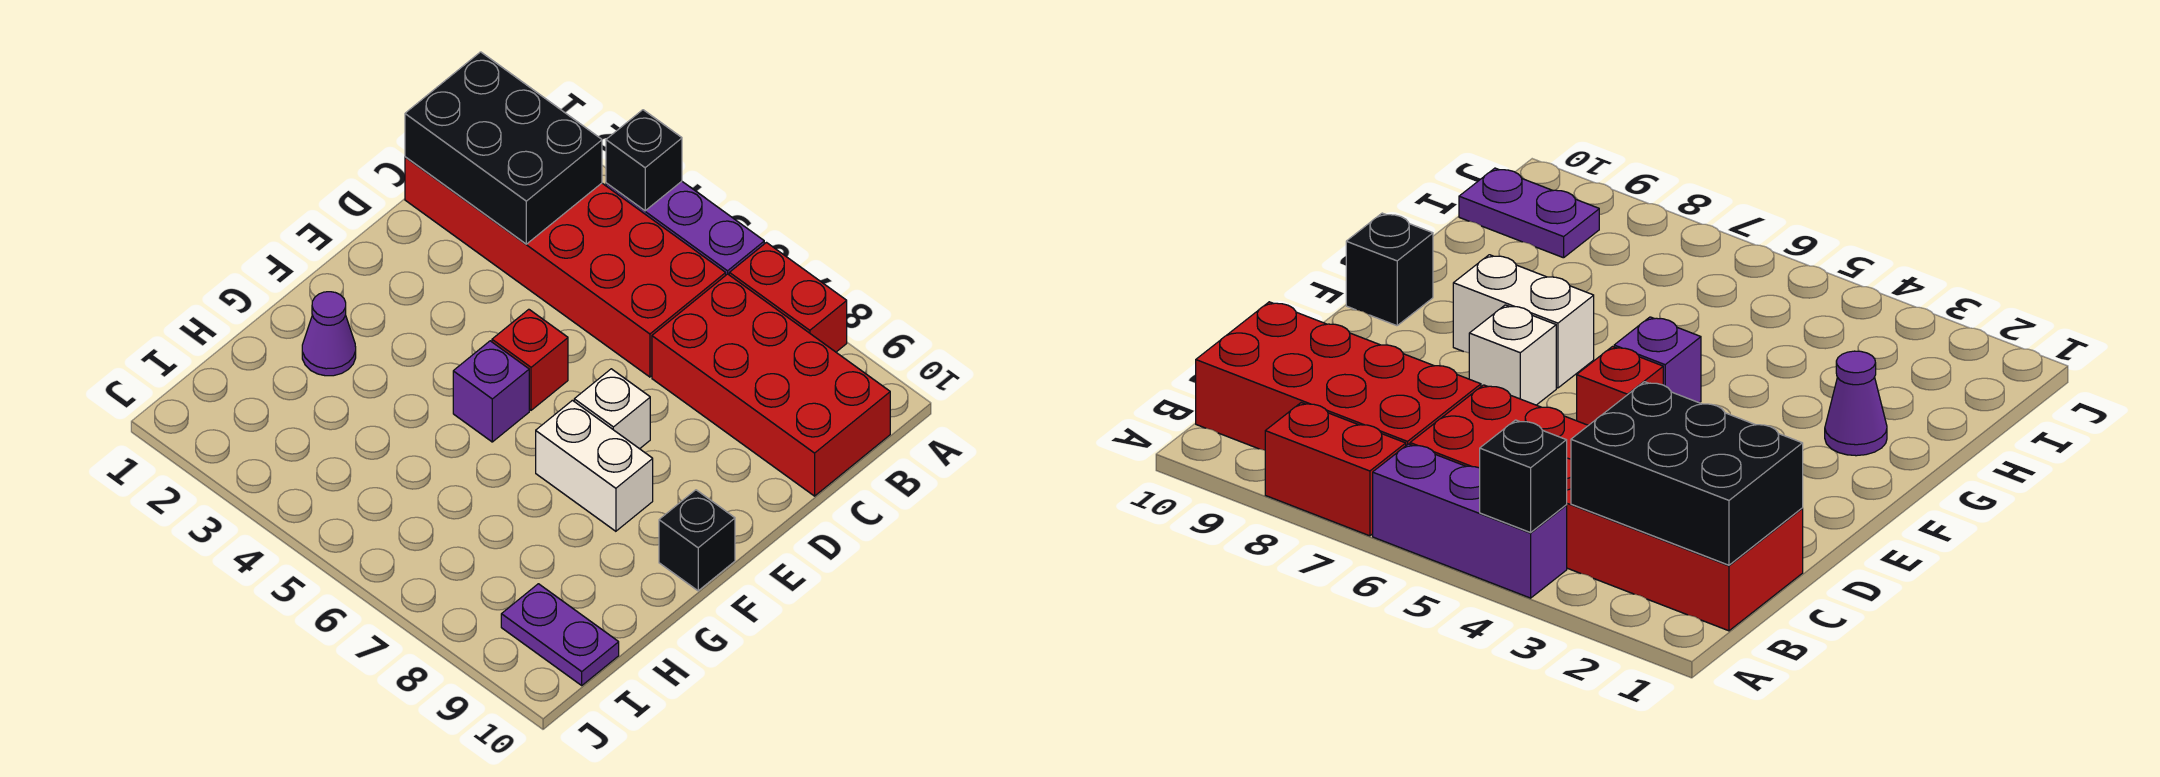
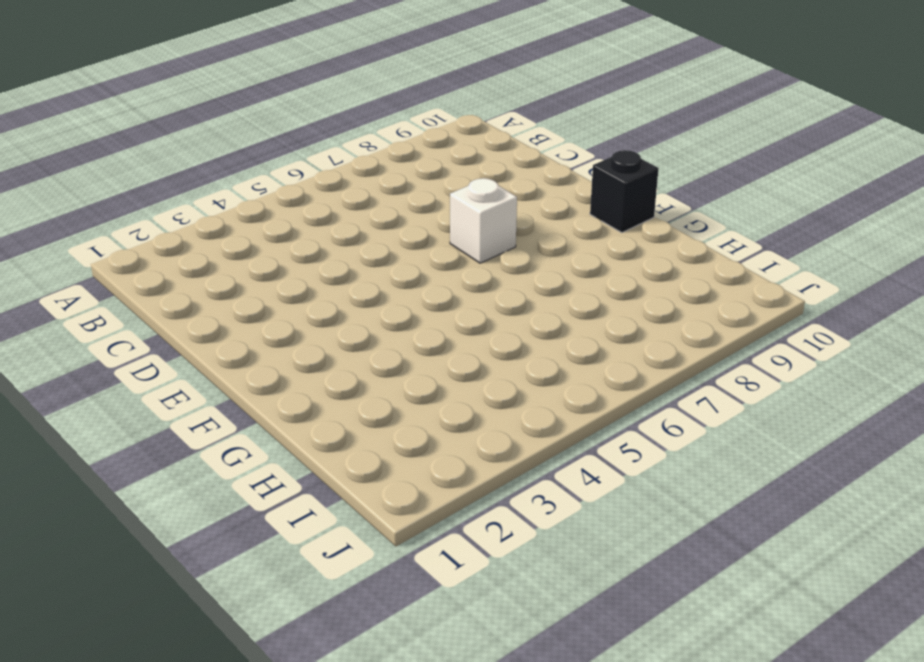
none -> purple 1x3 brick [606,181,764,275]
none -> red 1x2 brick [729,243,847,352]
none -> red 2x6 brick [405,157,726,377]

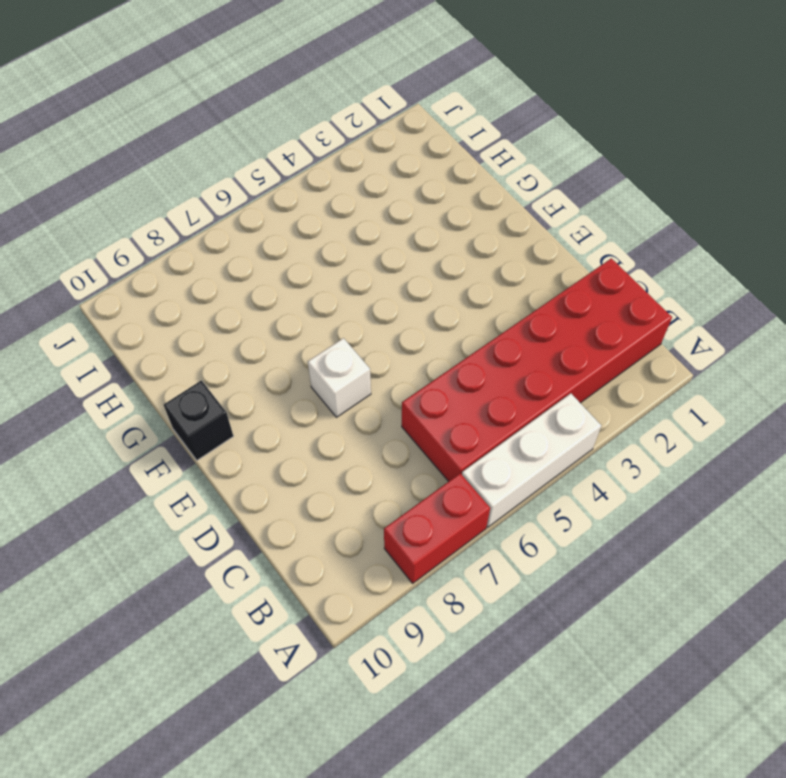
white 1x3 brick [462,393,601,527] -> purple 1x3 brick [606,181,764,275]
none -> red 2x4 brick [652,274,890,496]
none -> red 1x1 brick [492,309,568,410]
none -> purple 1x1 brick [453,341,529,442]

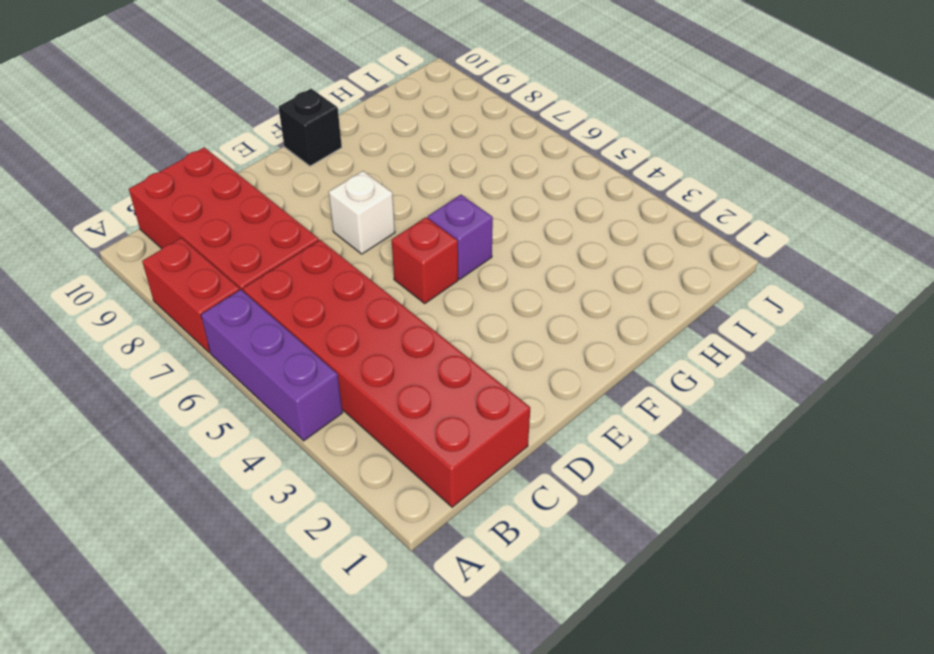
none -> white 1x2 brick [536,400,653,531]
none -> purple 1x1 cone [302,292,356,376]
none -> purple 1x2 plate [501,584,619,685]

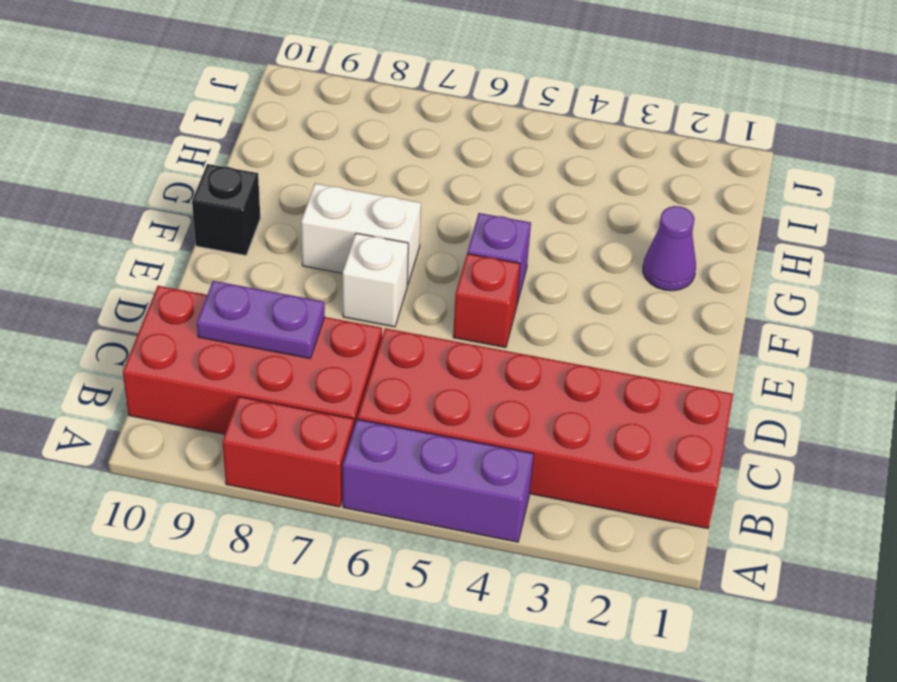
purple 1x2 plate [197,281,325,358] -> purple 1x2 plate moved to [501,584,619,685]
none -> black 1x1 brick [606,110,682,211]
none -> black 2x3 brick [405,52,602,244]

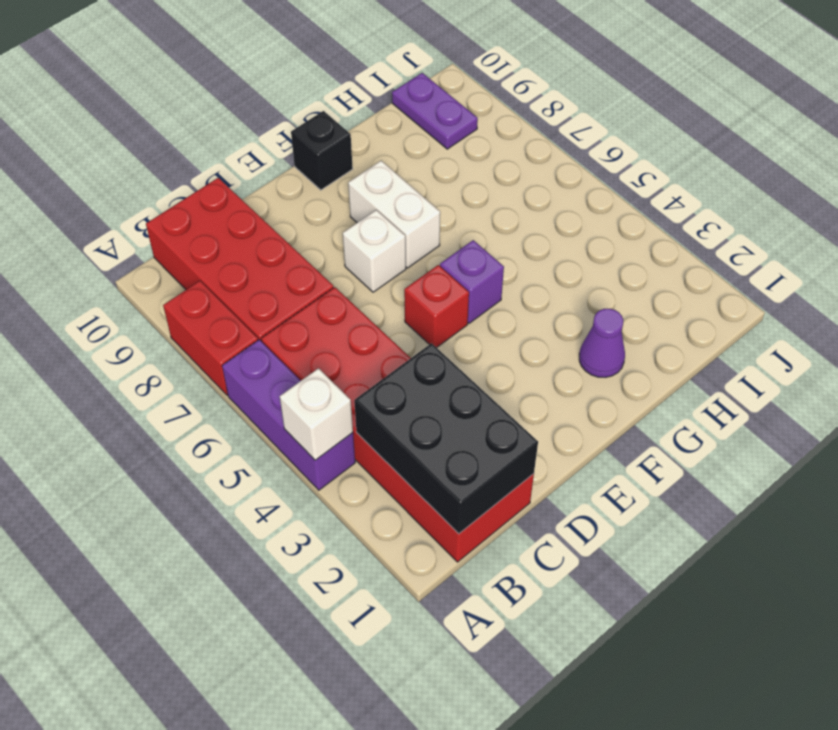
white 1x1 brick [280,368,353,460] -> black 1x1 brick [606,110,682,211]

